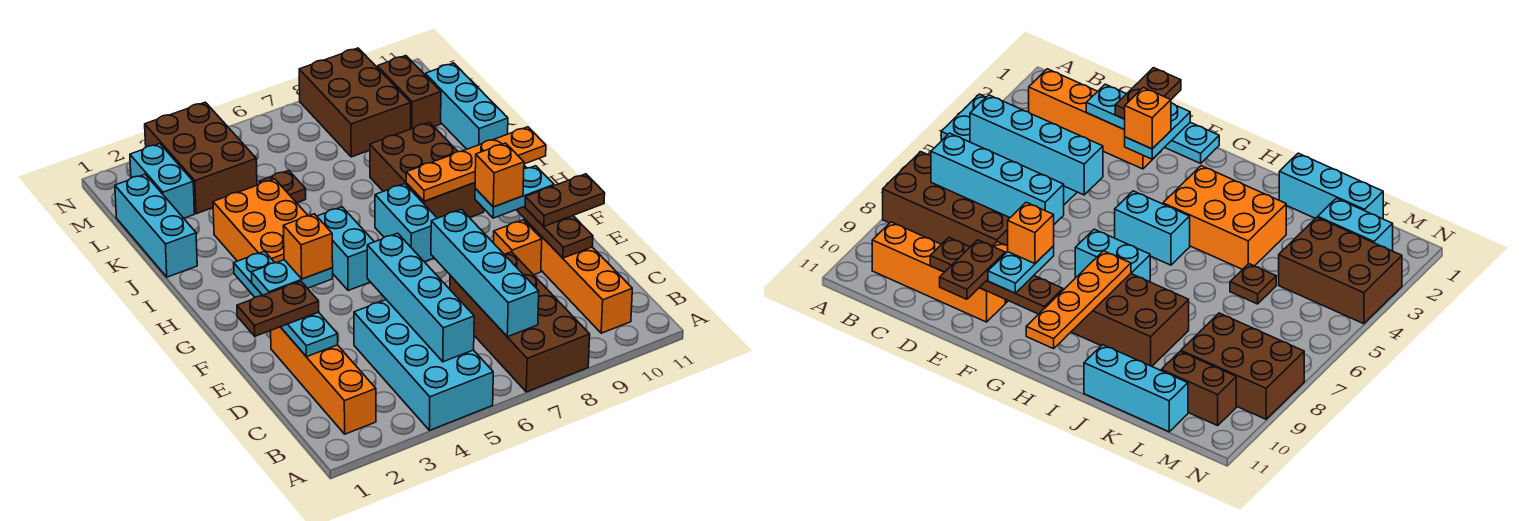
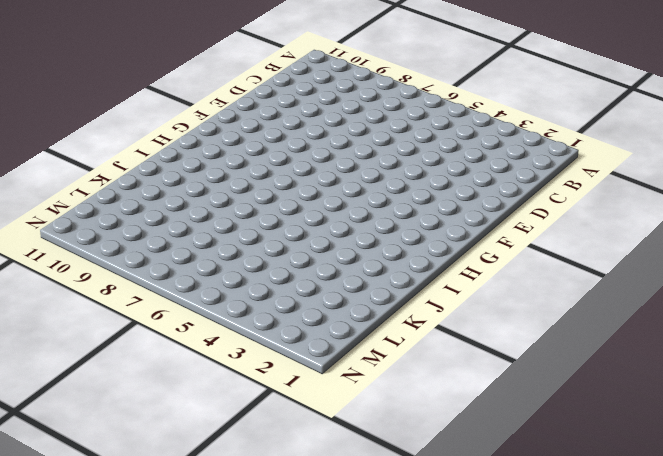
none -> cyan 2x4 brick [354,300,493,430]
none -> brown 2x4 brick [450,252,590,392]
none -> orange 1x4 brick [271,327,376,434]

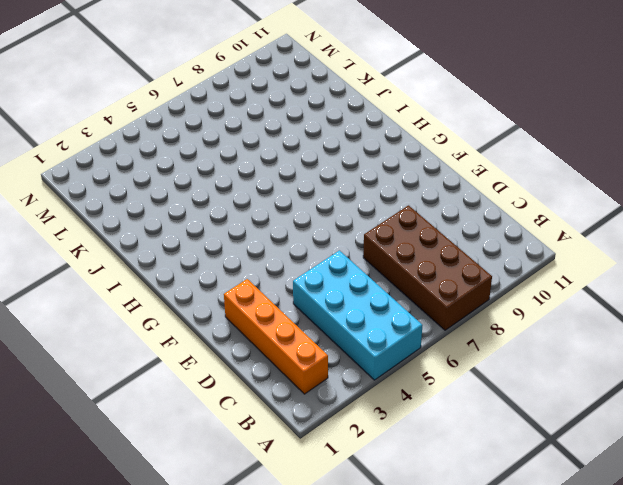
none -> orange 1x4 brick [525,219,632,333]
none -> orange 1x1 brick [494,220,542,275]
none -> cyan 1x2 brick [317,207,374,291]

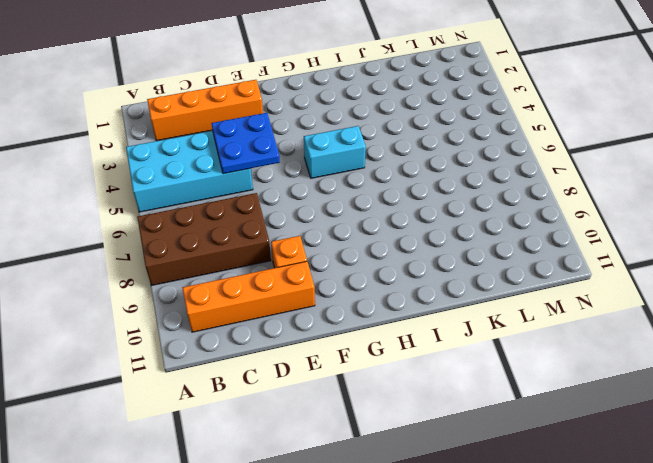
blue 2x2 plate [212,113,280,174] -> cyan 1x4 brick [367,233,474,362]
none -> cyan 1x2 brick [375,184,437,262]
none -> orange 2x3 brick [213,179,308,263]
none -> brown 2x3 brick [370,122,484,218]

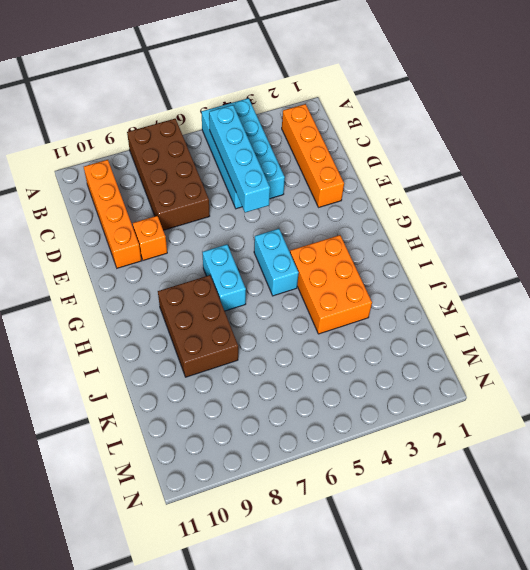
none -> cyan 1x3 brick [115,174,197,277]
none -> cyan 1x3 brick [425,63,508,149]
none -> brown 1x1 plate [259,170,306,203]

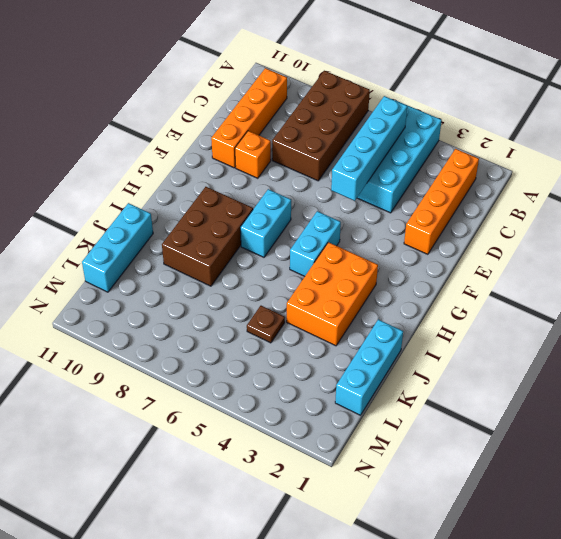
none -> cyan 1x2 brick [130,144,194,218]
none -> brown 2x3 brick [145,102,257,214]
none -> brown 2x3 brick [299,48,411,157]

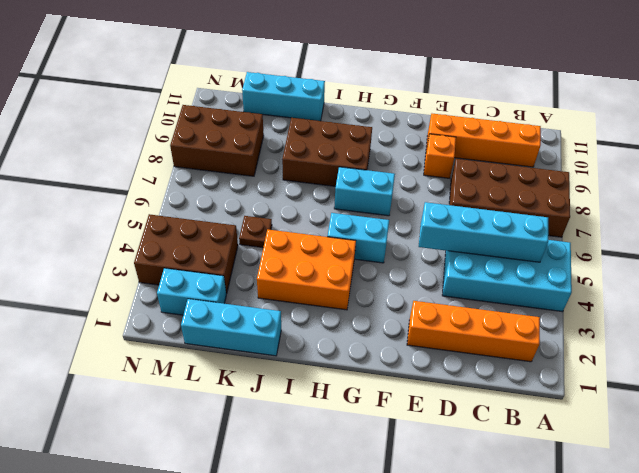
none -> brown 1x2 brick [377,56,441,129]
none -> cyan 1x4 brick [431,209,539,337]
none -> cyan 1x4 plate [234,251,338,357]

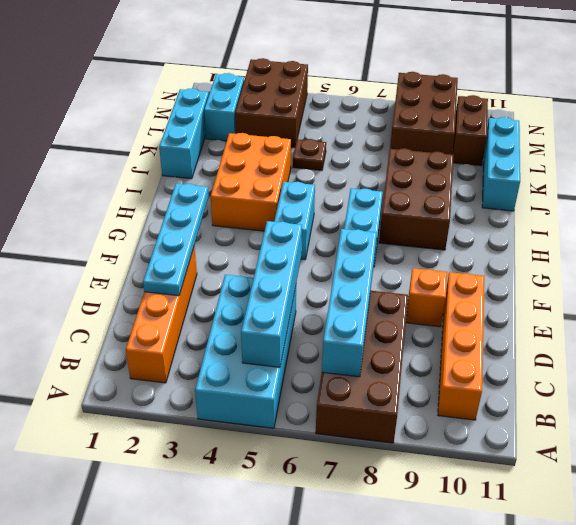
none -> brown 1x4 plate [517,166,593,258]
none -> orange 1x4 plate [406,127,546,201]
none -> brown 1x2 plate [237,281,319,336]

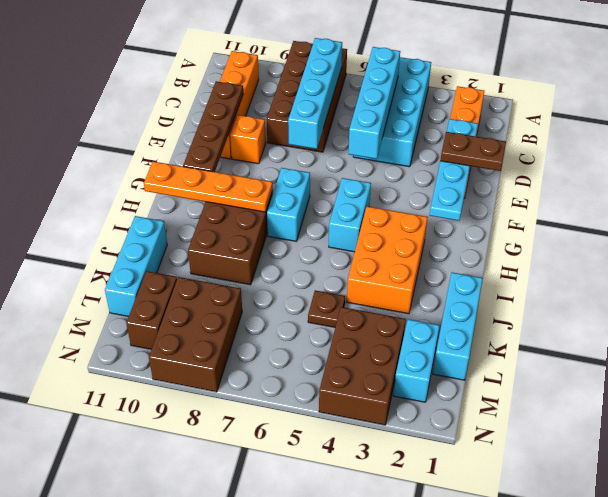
none -> brown 1x2 plate [525,174,605,226]
none -> cyan 1x2 plate [252,260,333,295]
none -> cyan 1x2 plate [475,166,554,218]

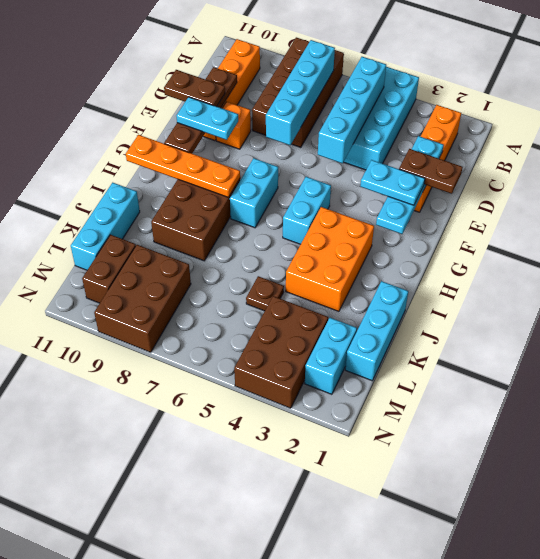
none -> orange 1x1 brick [283,214,333,279]
none -> orange 1x1 brick [475,143,524,207]

